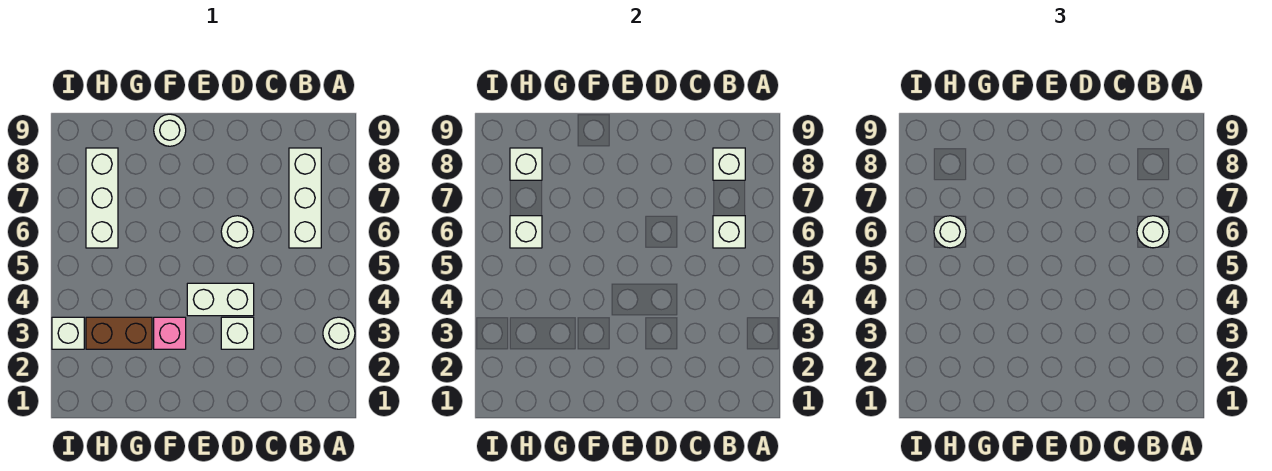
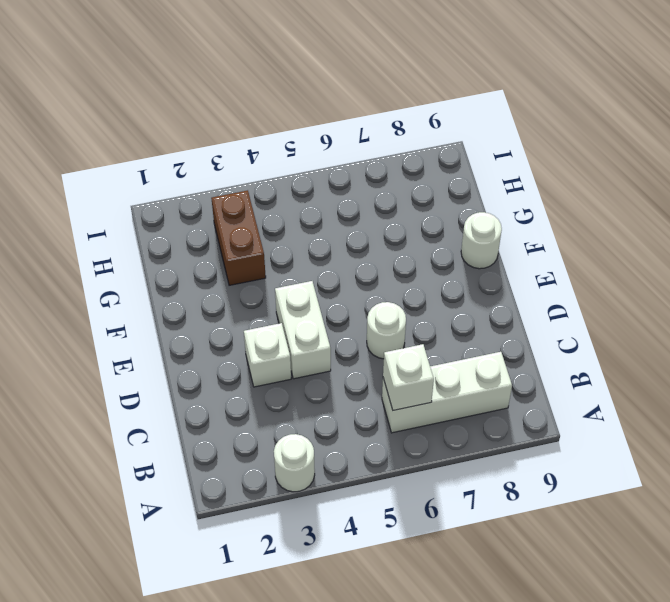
none -> pink 1x1 brick [154,317,186,349]
none -> white 1x3 brick [86,148,118,248]
none -> white 1x1 brick [52,317,84,349]

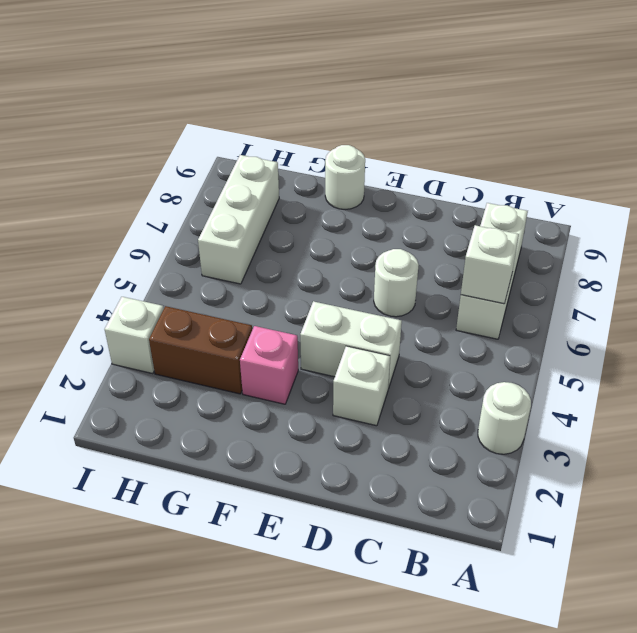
none -> white 1x1 brick [713,148,745,180]
none -> white 1x1 brick [510,216,542,248]
none -> white 1x1 brick [510,148,542,180]

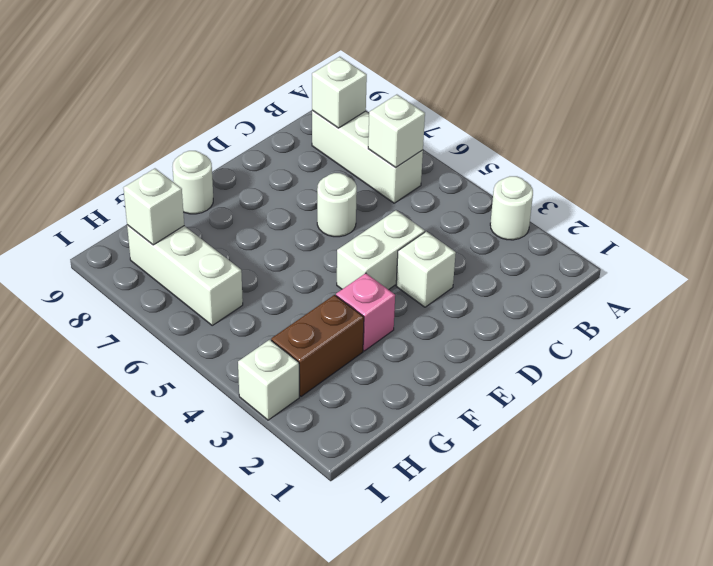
none -> white 1x1 brick [510,216,542,248]
none -> white 1x1 round brick [1137,216,1169,248]
none -> white 1x1 round brick [934,216,966,248]

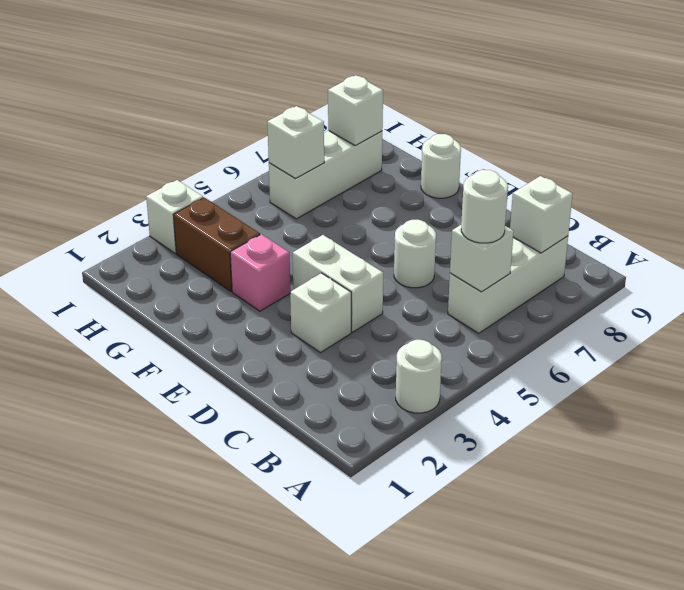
none -> white 1x1 round brick [934,216,966,248]

